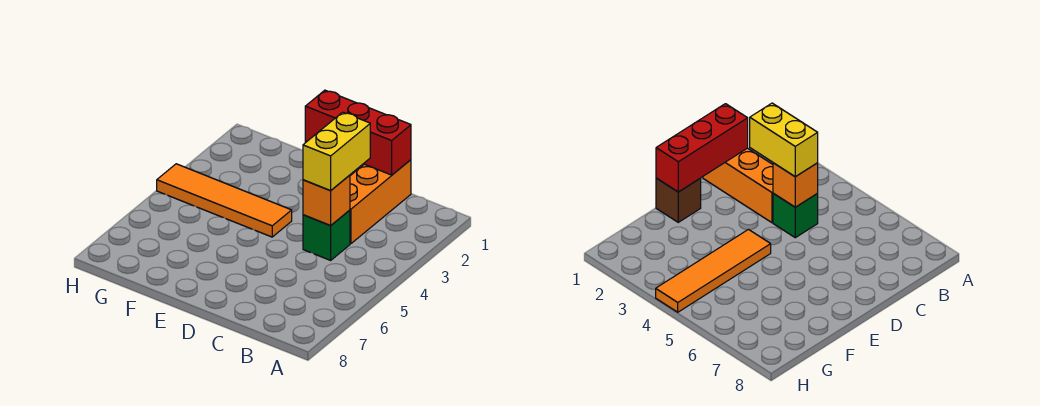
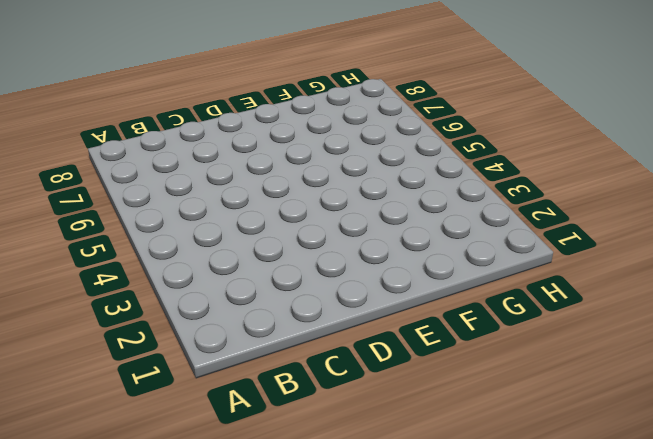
none -> orange 1x3 brick [350,160,411,244]
none -> green 1x1 brick [303,210,350,260]

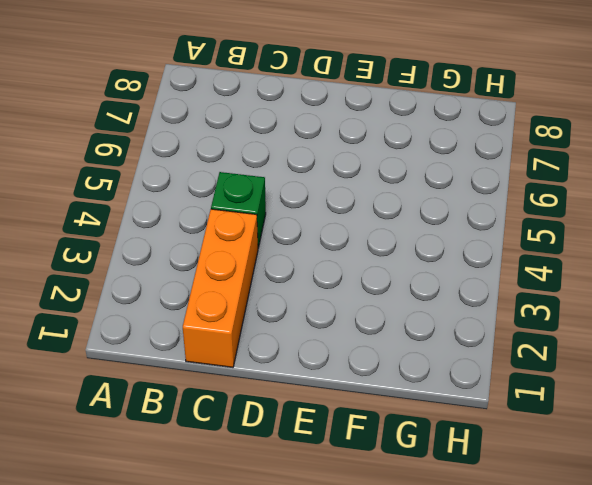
none -> brown 1x1 brick [656,178,701,222]
none -> orange 1x4 tile [157,164,292,237]

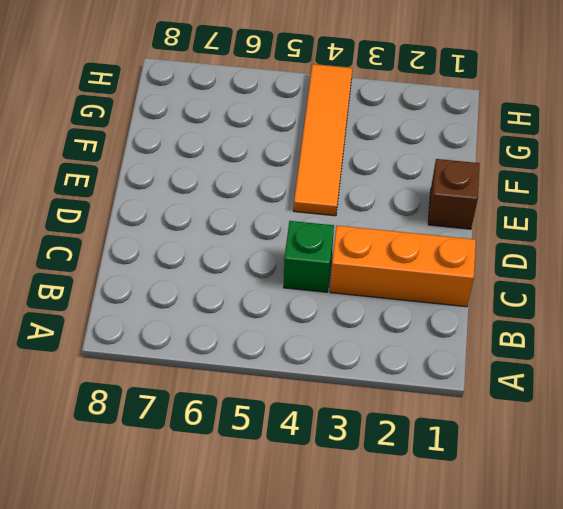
none -> red 1x3 brick [305,90,411,175]
none -> orange 1x1 brick [303,175,350,226]

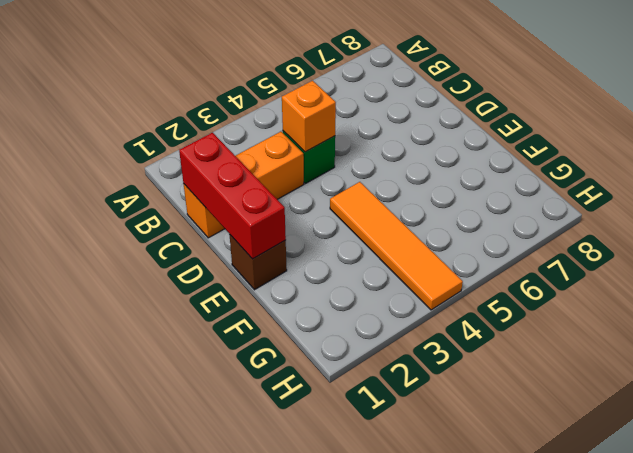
none -> yellow 1x2 brick [303,112,370,191]

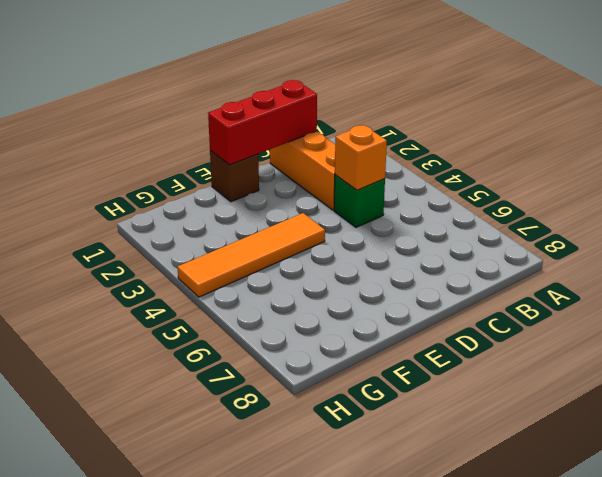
none -> yellow 1x2 brick [303,112,370,191]

